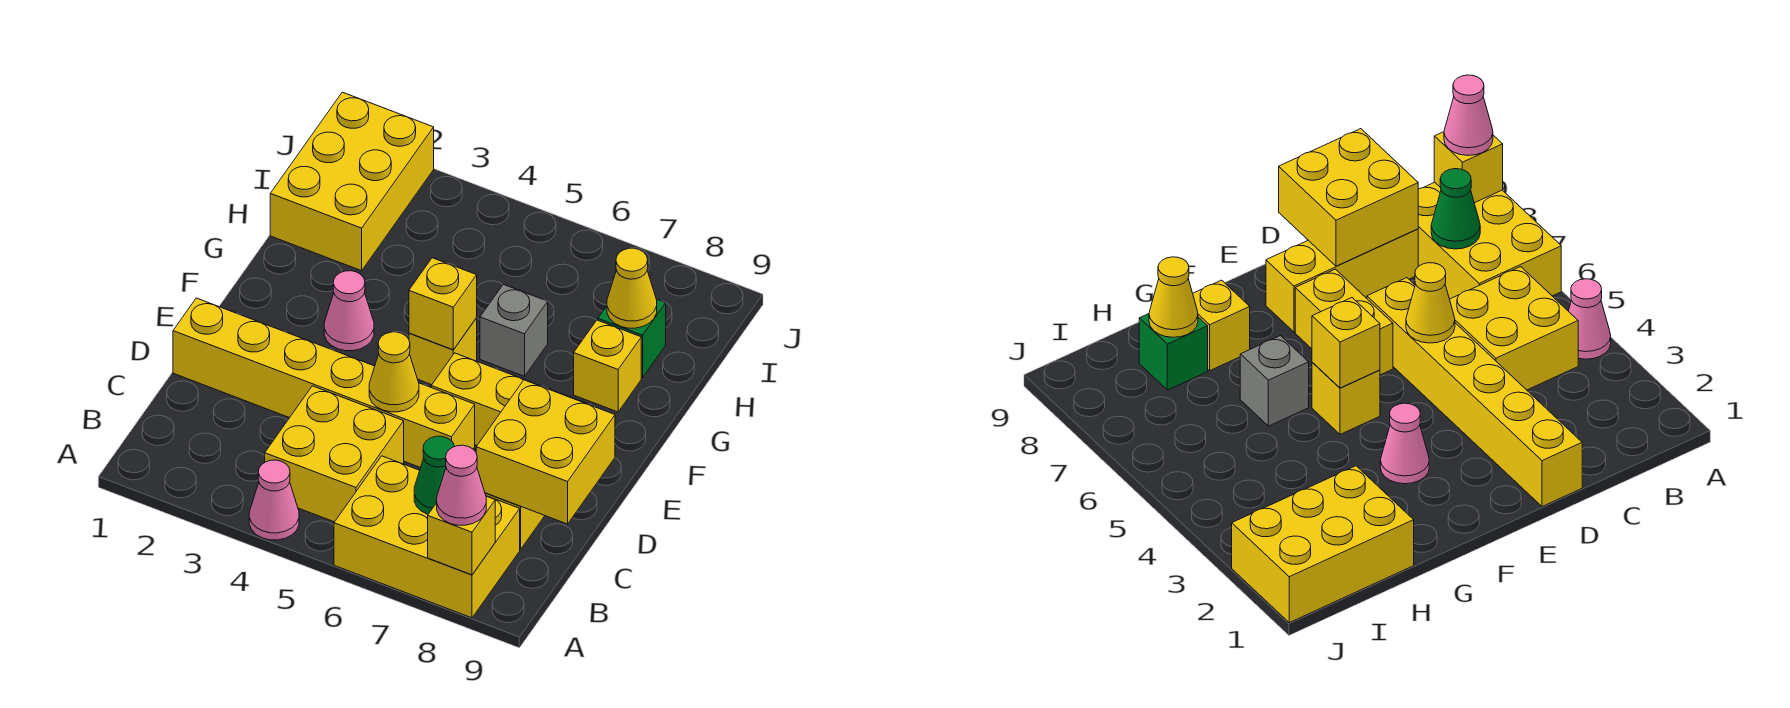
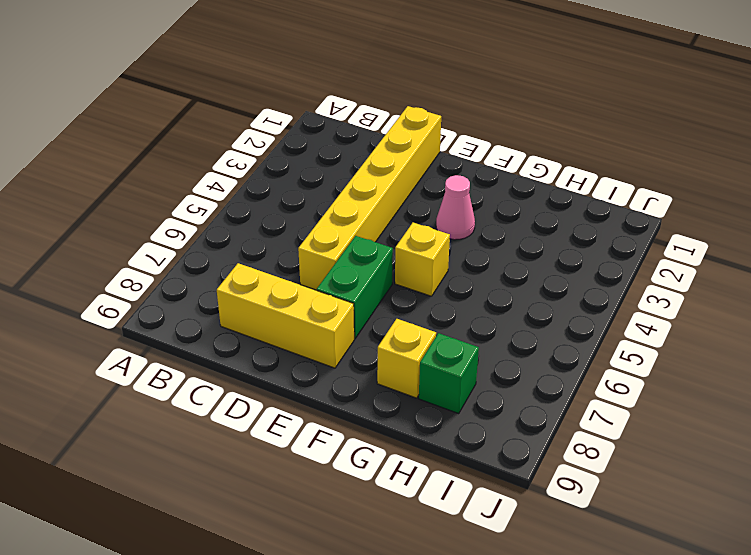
green 1x2 brick [317,236,393,339] -> yellow 1x2 brick [431,353,545,445]
none -> pink 1x1 cone [249,460,299,540]
none -> yellow 2x3 brick [334,456,520,618]
none -> yellow 2x2 brick [265,386,404,522]

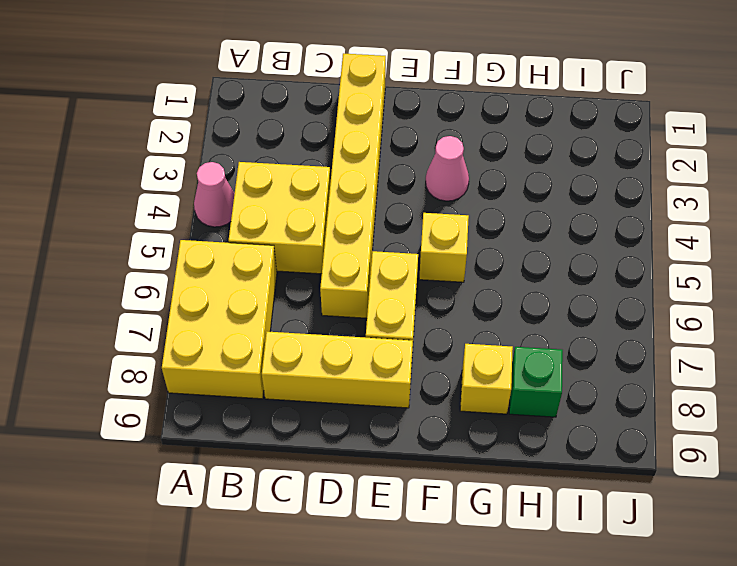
none -> grey 1x1 brick [480,284,548,376]
none -> yellow 2x3 brick [270,92,434,271]
none -> yellow 1x1 brick [428,496,495,575]

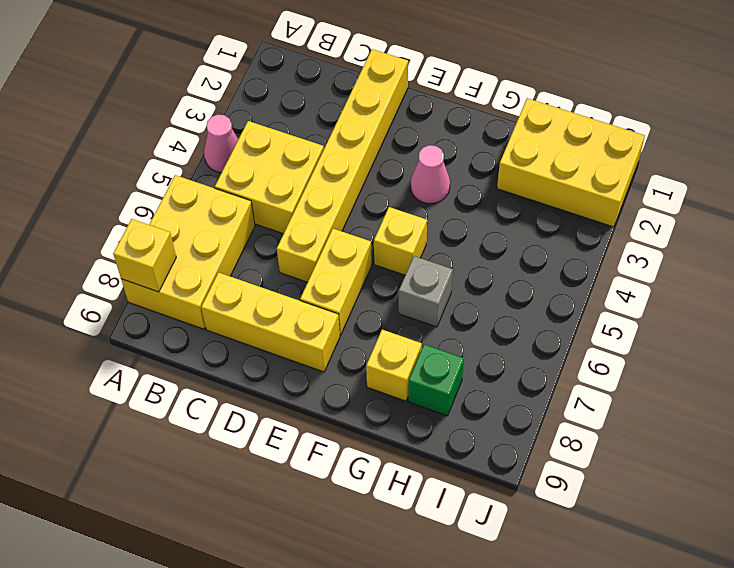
none -> green 1x1 cone [414,436,455,514]
none -> yellow 2x2 brick [476,380,615,524]
none -> yellow 1x1 cone [369,332,419,412]

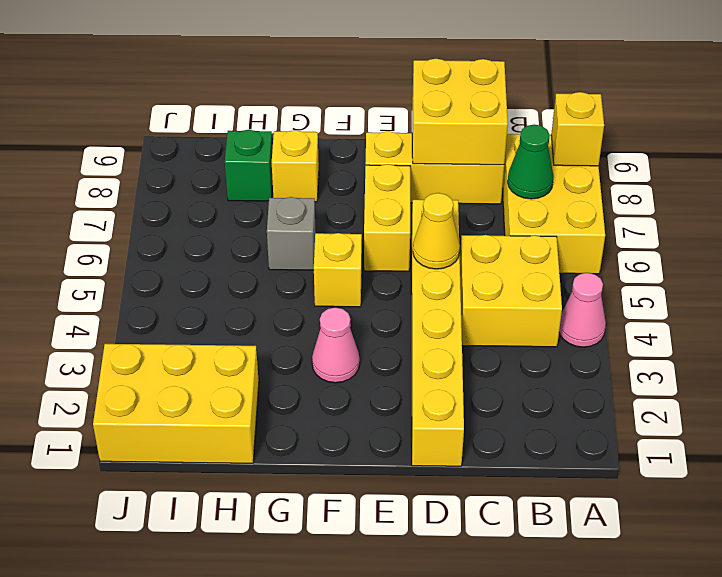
none -> yellow 1x1 brick [409,258,477,350]
none -> yellow 1x1 cone [607,248,657,328]
none -> pink 1x1 cone [437,445,486,525]

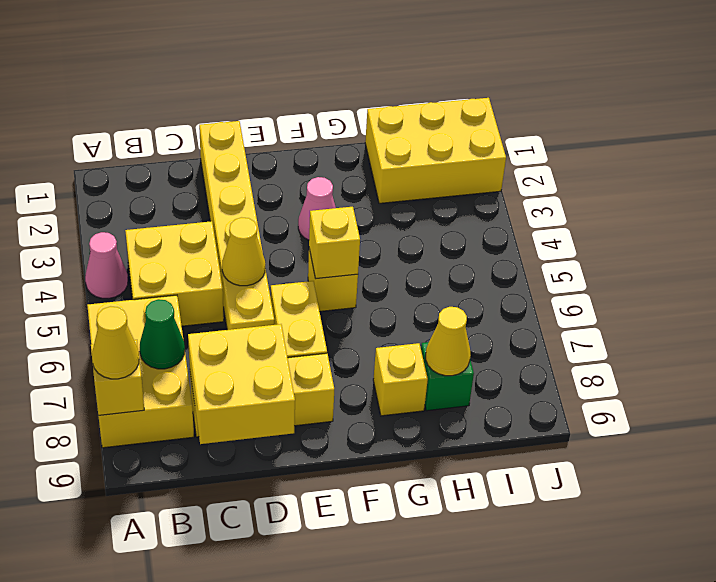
yellow 1x1 cone [92,306,139,379] -> pink 1x1 cone [437,445,486,525]
none -> grey 1x1 brick [480,284,548,376]

